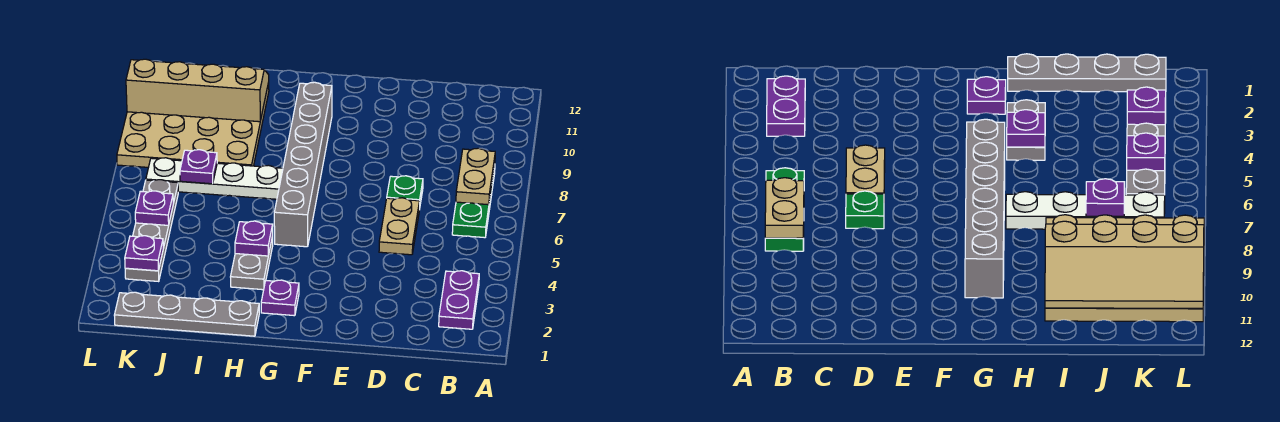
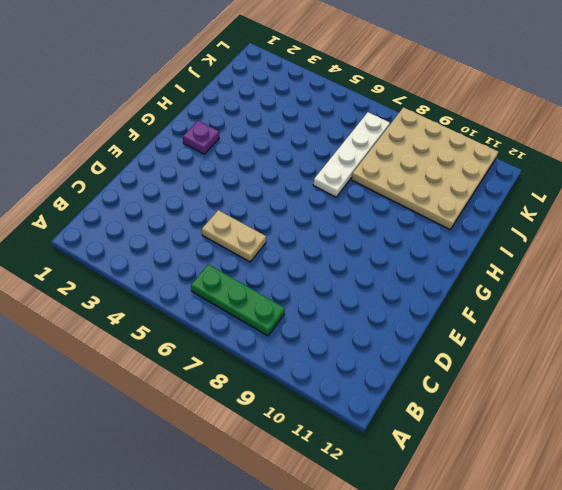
none -> purple 1x2 plate [439,271,479,329]
none -> green 1x1 plate [387,176,423,210]
none -> grey 1x6 brick [274,82,332,247]

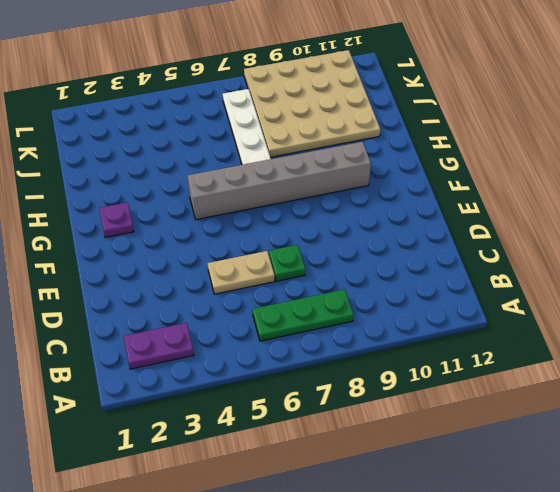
none -> grey 1x4 plate [114,292,259,336]
none -> grey 1x2 plate [231,236,273,290]
none -> grey 1x4 plate [125,180,178,282]

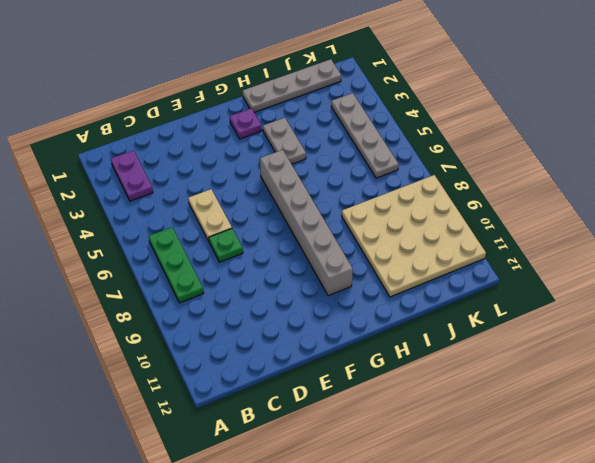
none -> white 1x4 plate [146,158,283,199]
none -> tan 1x2 plate [456,148,495,205]
none -> purple 1x1 plate [235,221,273,256]

